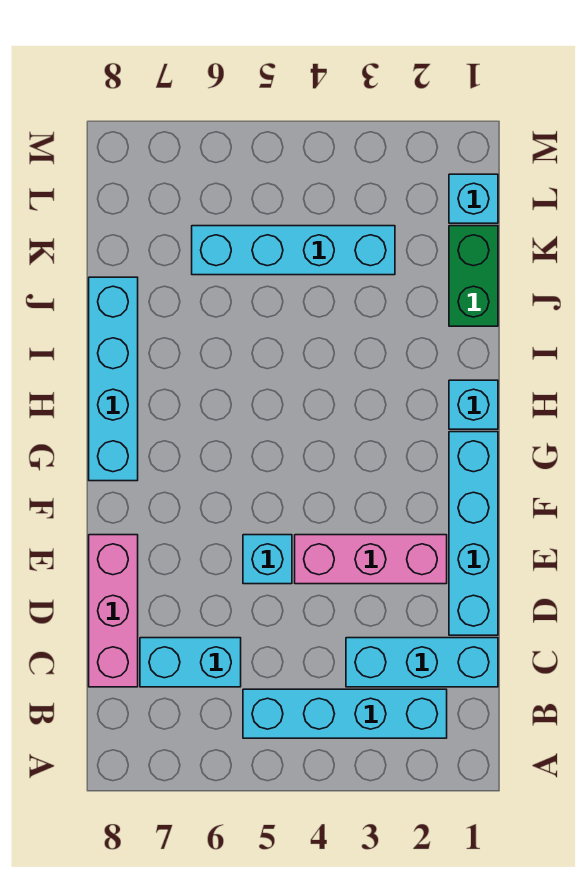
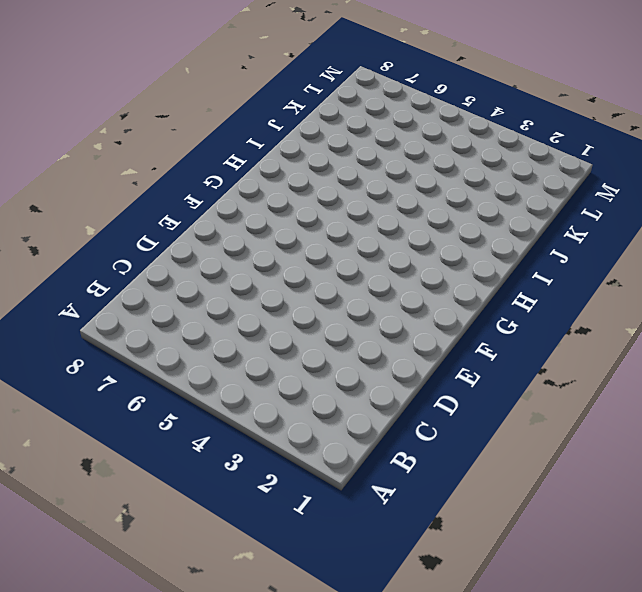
none -> cyan 1x4 brick [243,689,447,738]
none -> cyan 1x3 brick [346,638,498,687]
none -> cyan 1x2 brick [140,638,241,687]

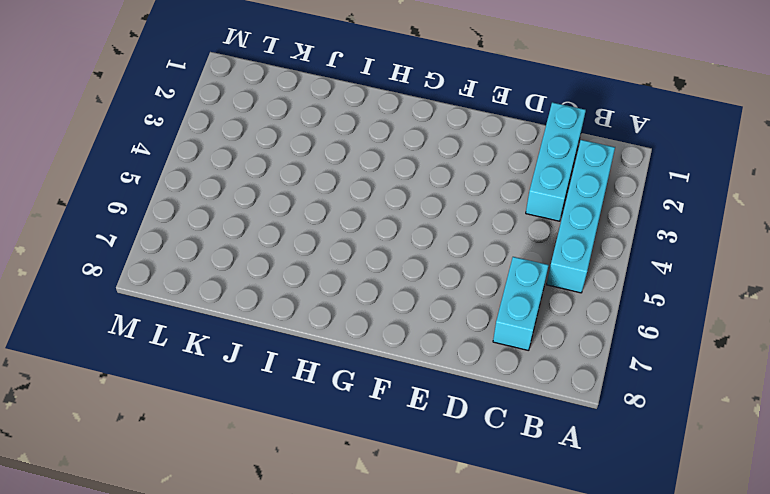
none -> pink 1x3 brick [89,535,138,687]
none -> cyan 1x4 brick [449,432,498,635]
none -> pink 1x3 brick [295,535,447,584]

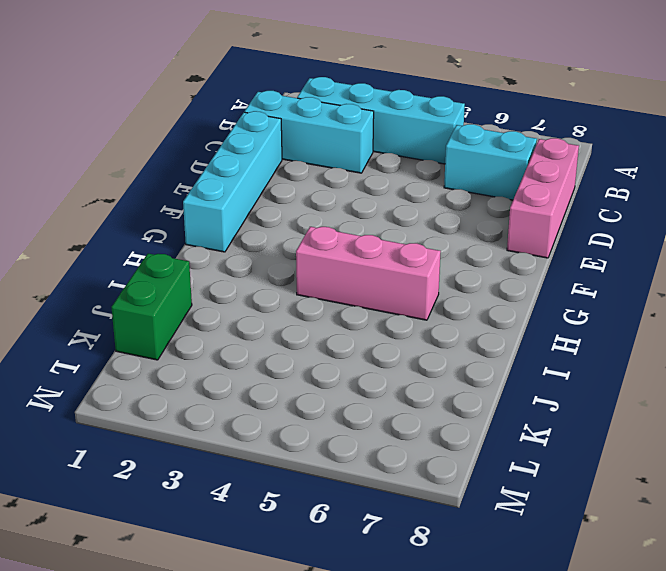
pink 1x3 brick [296,227,441,320] -> pink 1x3 brick moved to [295,535,447,584]
none -> cyan 1x1 brick [243,535,292,584]
none -> cyan 1x4 brick [89,277,138,481]
none -> cyan 1x1 brick [449,380,498,429]

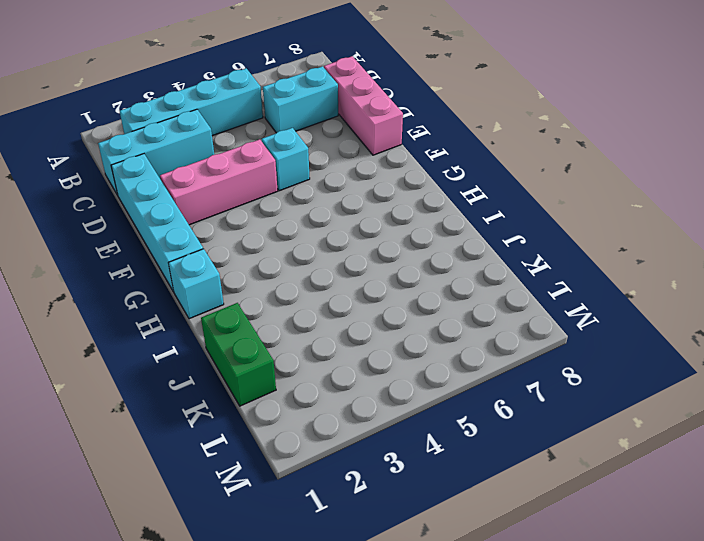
none -> cyan 1x4 brick [89,277,138,481]
none -> cyan 1x4 brick [192,226,395,275]
none -> cyan 1x1 brick [449,174,498,223]

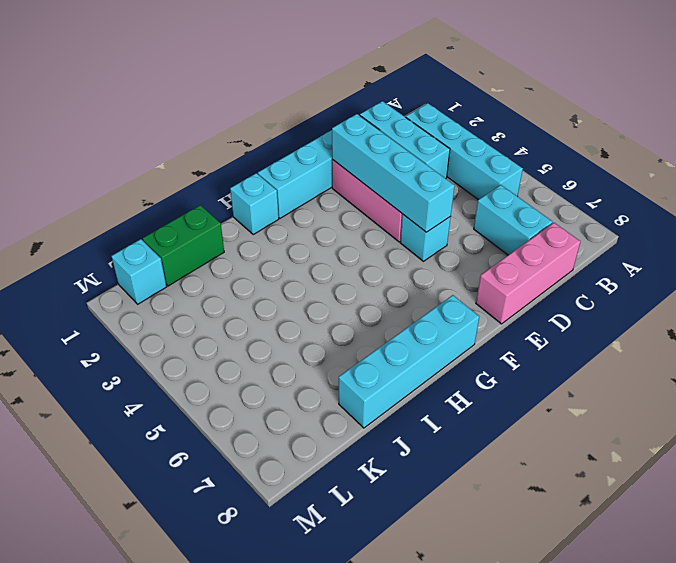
cyan 1x4 brick [332,114,455,232] -> cyan 1x4 brick moved to [192,226,395,275]

